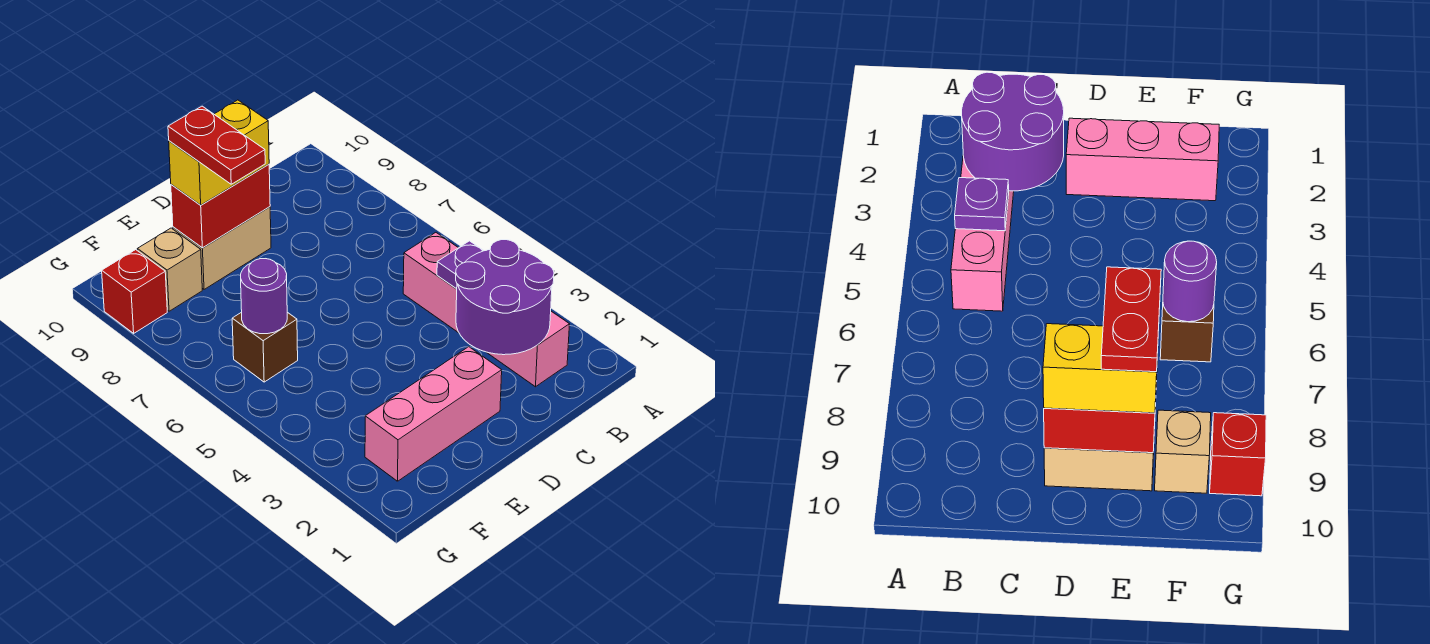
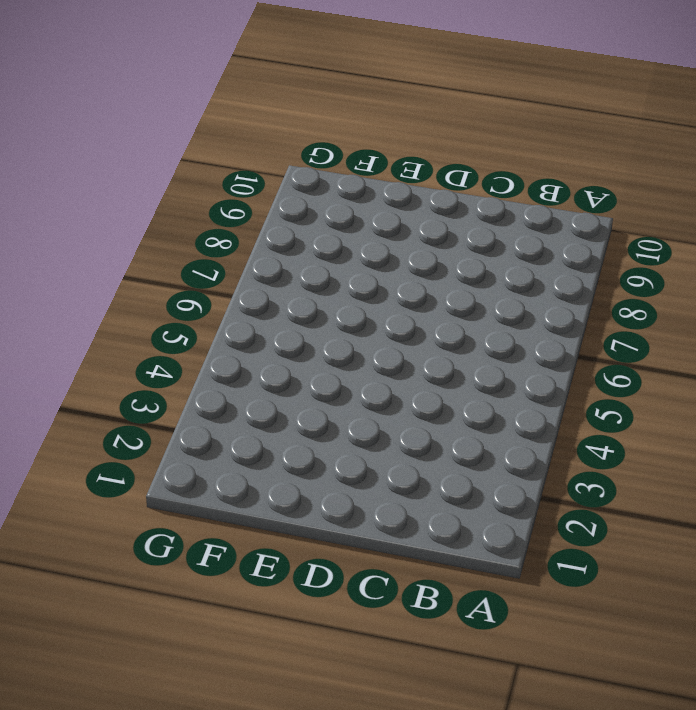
none -> pink 1x4 brick [403,233,570,387]
none -> pink 1x3 brick [365,347,502,481]
none -> tan 1x2 brick [173,207,271,289]

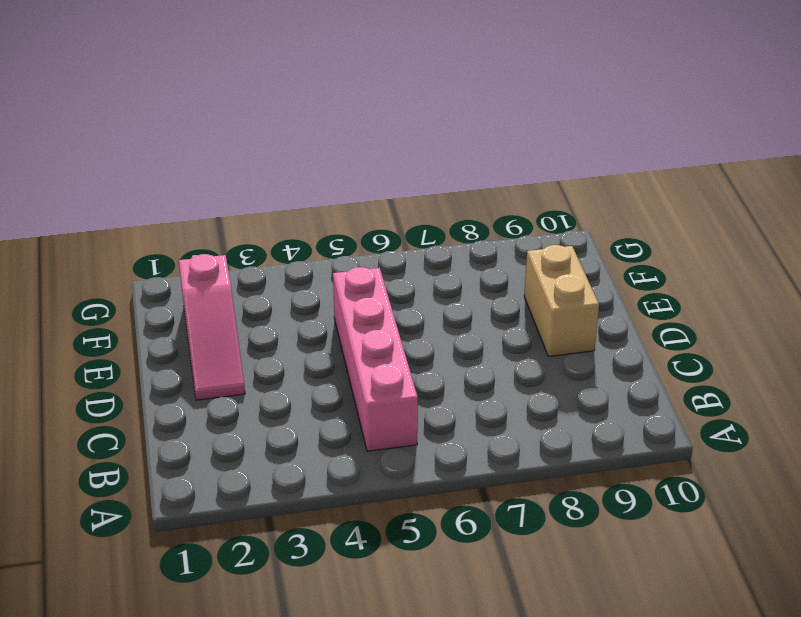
pink 1x4 brick [333,267,418,451] -> pink 1x4 brick turned to [403,233,570,387]
pink 1x3 slope [179,254,245,400] -> pink 1x3 brick [365,347,502,481]
none -> brown 1x1 brick [232,312,298,382]
none -> tan 1x1 brick [138,228,202,311]
none -> red 1x1 brick [102,250,167,333]

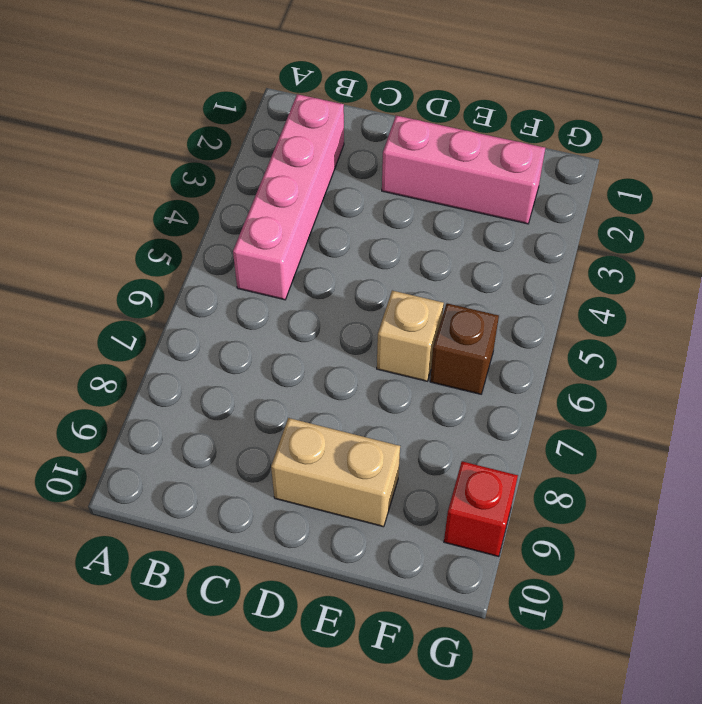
tan 1x1 brick [377,291,444,381] -> tan 1x1 brick moved to [138,228,202,311]
none -> purple 2x2 round brick [456,240,554,355]
none -> purple 1x1 plate [437,241,484,289]
none -> red 1x2 brick [171,164,270,248]

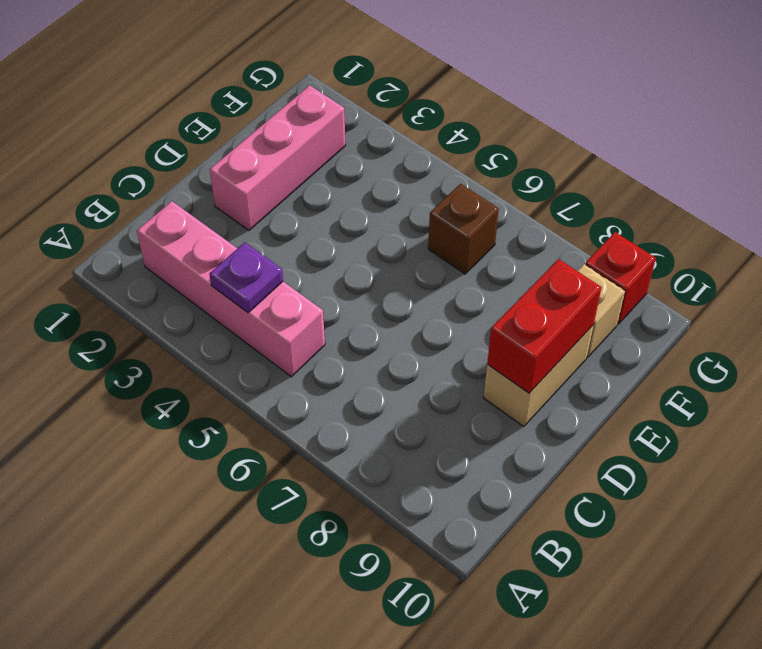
none -> purple 2x2 round brick [456,240,554,355]
none -> purple 1x1 round brick [241,259,287,334]
none -> yellow 1x2 brick [169,100,269,205]

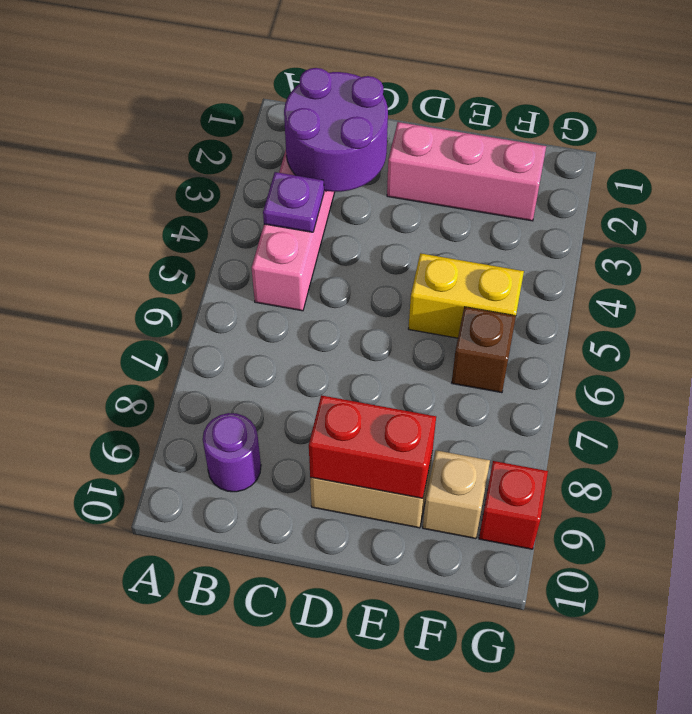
purple 1x1 round brick [203,413,261,492] -> purple 1x1 round brick moved to [241,259,287,334]
yellow 1x2 brick [409,253,524,338] -> yellow 1x2 brick moved to [169,100,269,205]
none -> red 1x2 plate [168,106,265,184]

